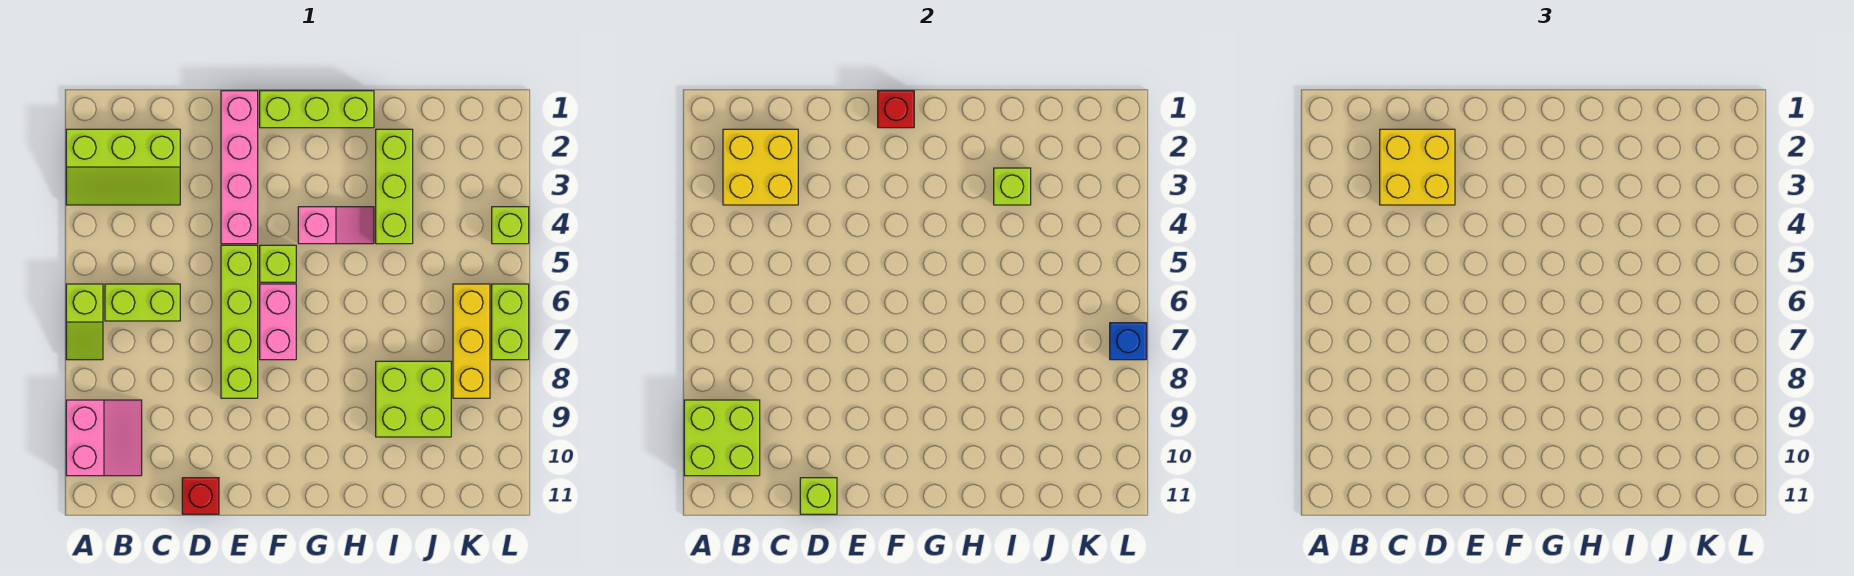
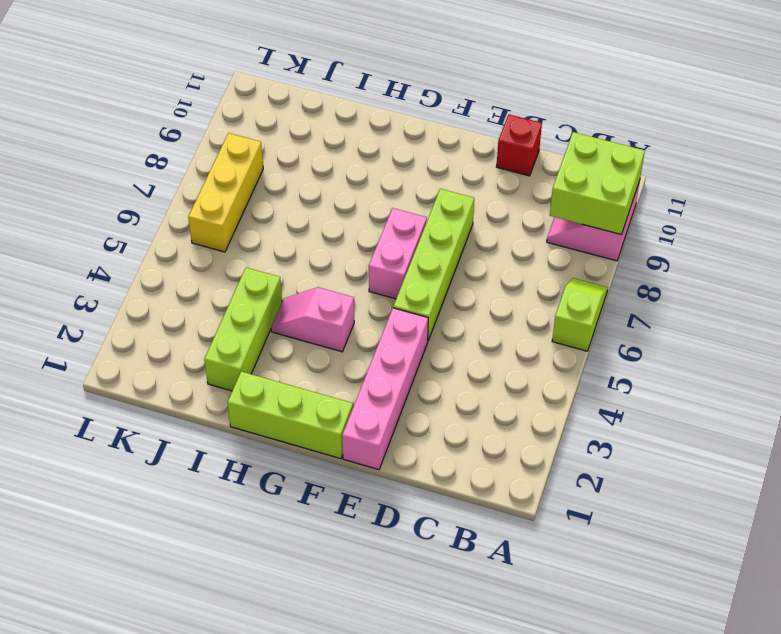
none -> lime 2x3 slope [66,129,180,205]
none -> lime 1x2 brick [105,284,180,321]
none -> lime 1x1 brick [260,245,296,282]

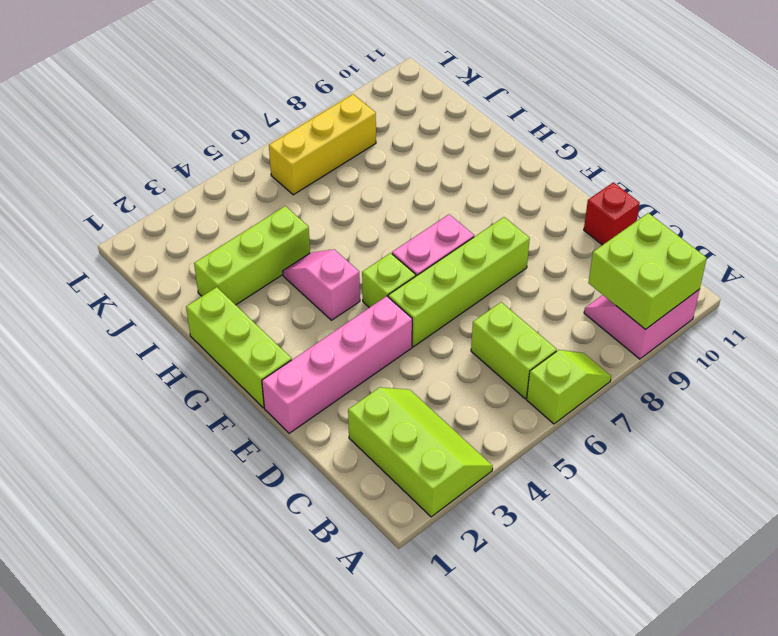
none -> lime 2x2 brick [376,361,451,437]
none -> lime 1x1 brick [492,207,529,244]
none -> lime 1x2 brick [492,284,529,360]

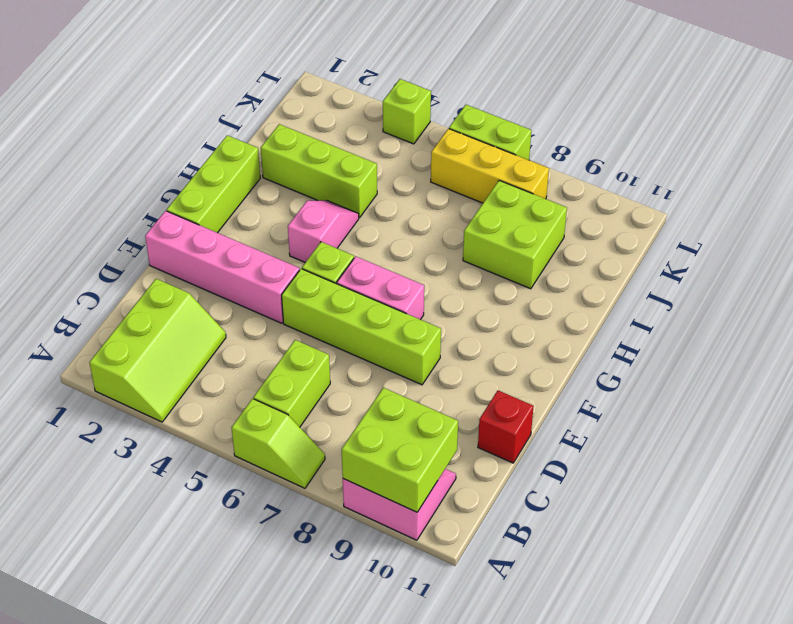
none -> yellow 2x2 brick [723,129,798,205]
none -> lime 1x1 brick [800,478,837,514]
none -> red 1x1 brick [878,91,914,128]

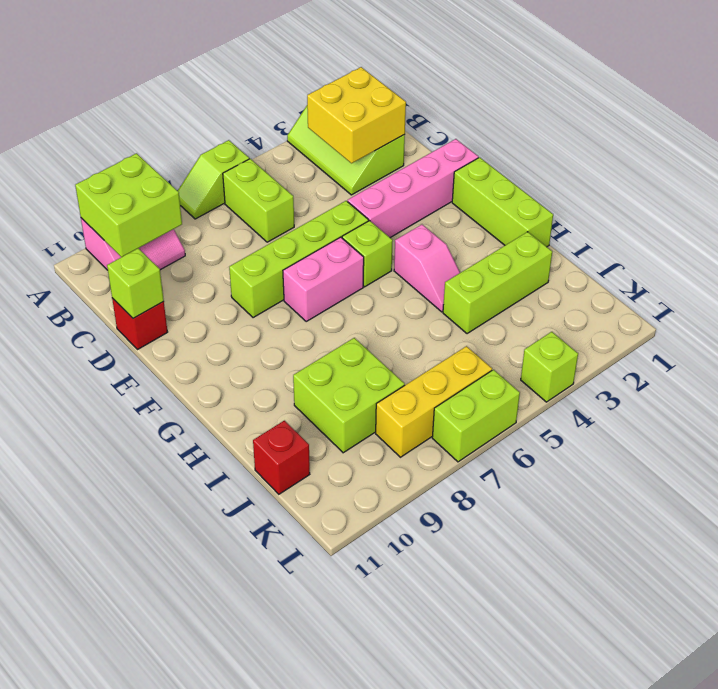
red 1x1 brick [253,421,310,494] -> red 1x1 brick moved to [878,91,914,128]
none -> lime 1x1 brick [994,168,1031,205]
none -> blue 1x1 brick [1110,323,1147,360]
none -> yellow 2x2 brick [1380,129,1455,205]

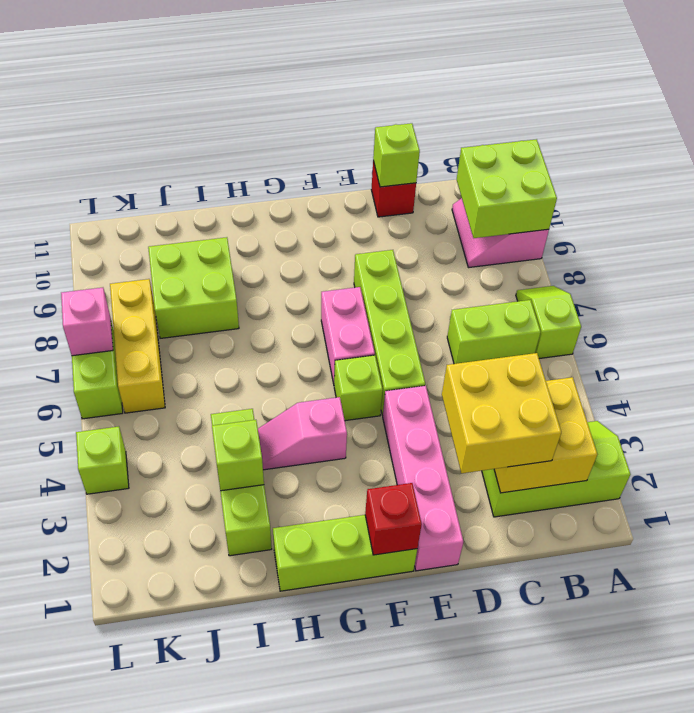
pink 1x1 brick [61,288,113,356] -> blue 1x1 brick [1110,323,1147,360]

